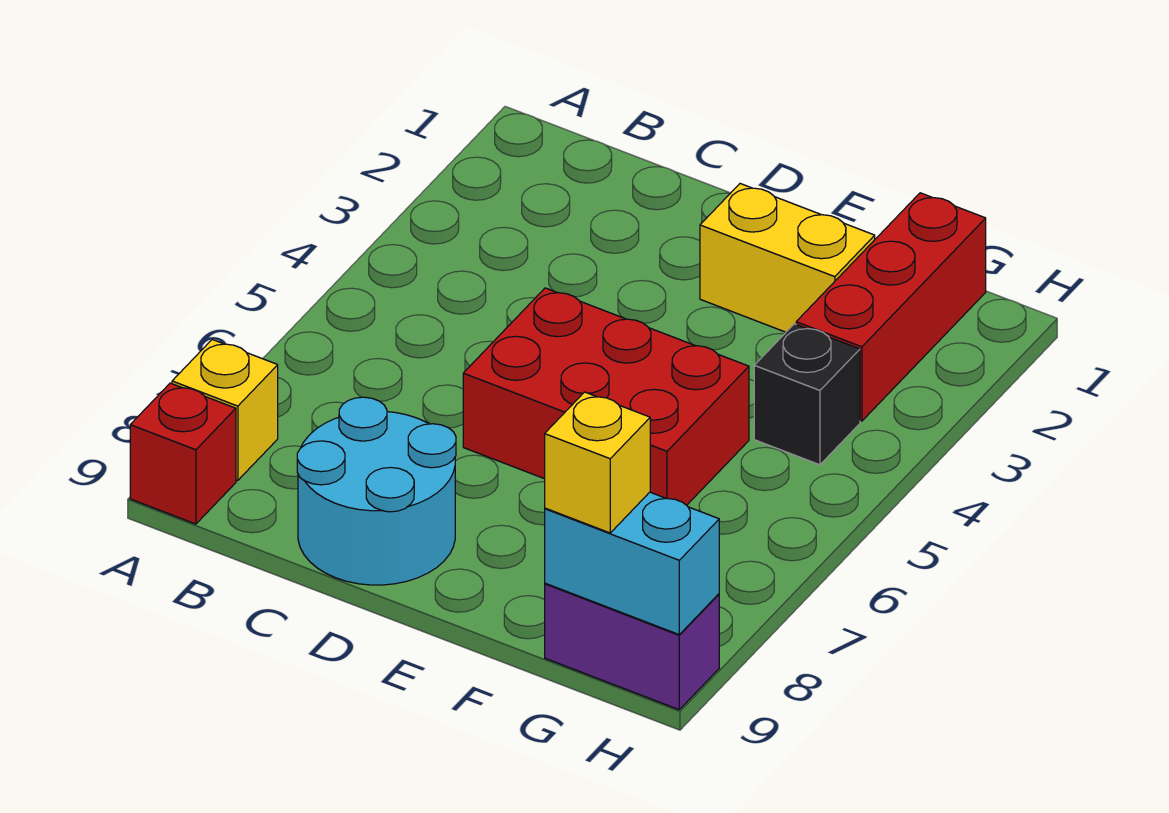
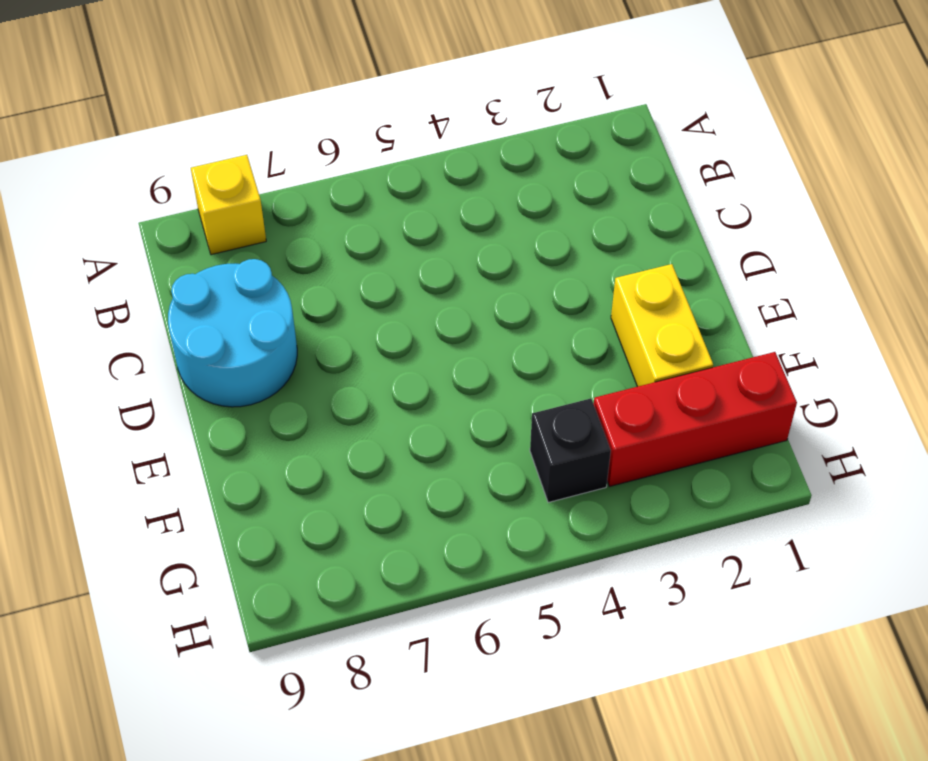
none -> red 1x1 brick [130,383,236,524]
none -> red 2x3 brick [463,288,749,505]

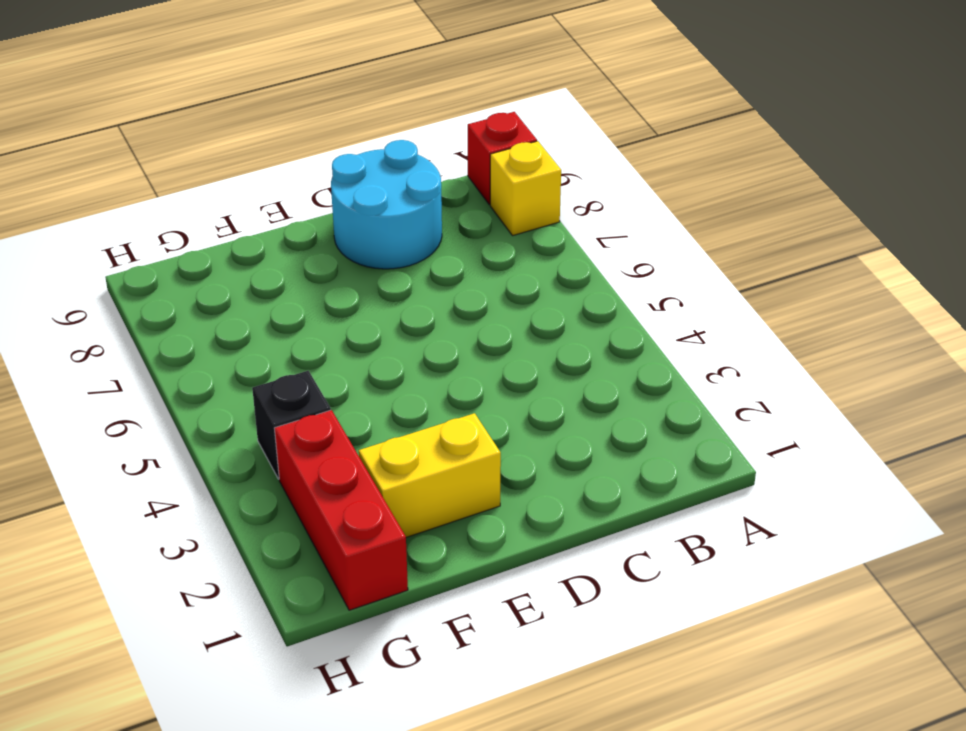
none -> red 2x3 brick [463,288,749,505]
none -> purple 1x2 brick [545,583,719,710]

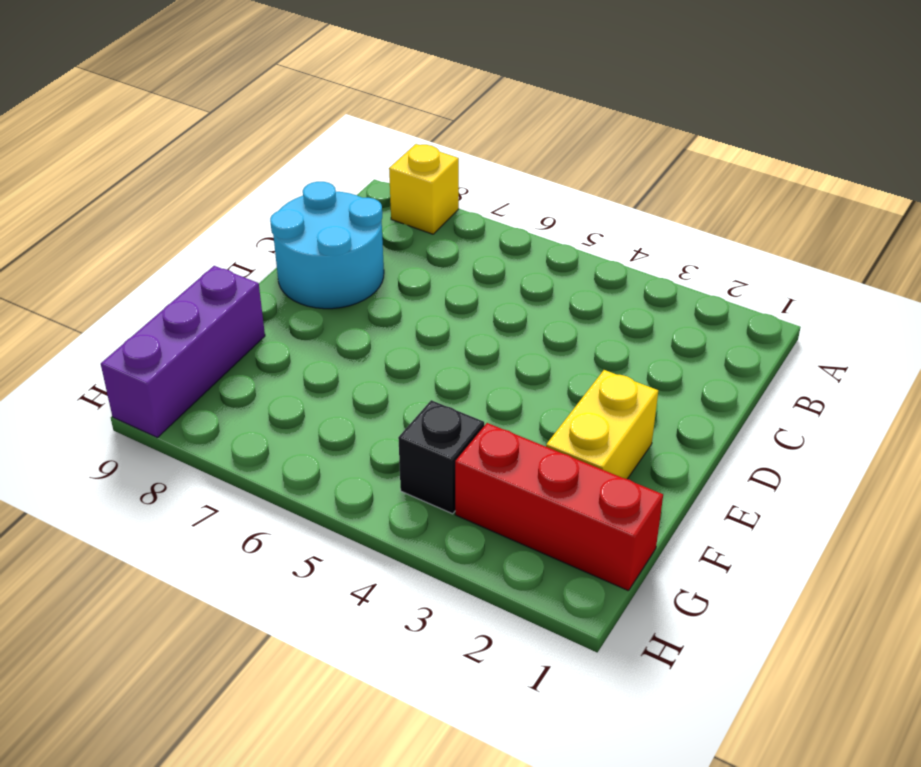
purple 1x3 brick [101,266,265,437] -> purple 1x2 brick [545,583,719,710]
none -> red 1x1 brick [130,383,236,524]
none -> red 2x3 brick [463,288,749,505]

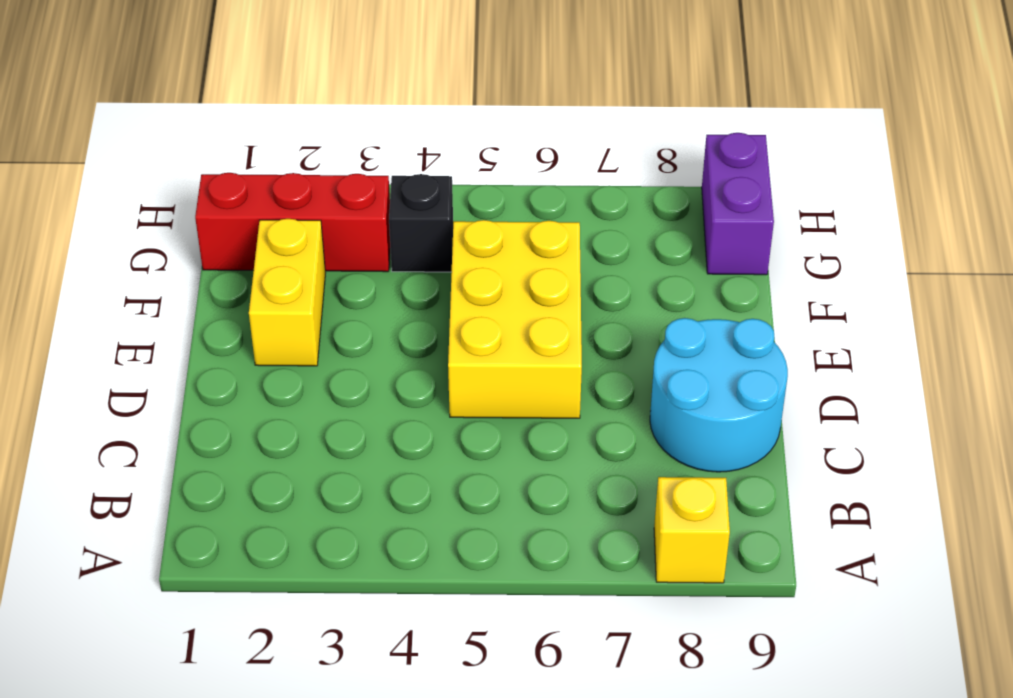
yellow 2x3 brick [448,220,582,418] -> red 2x3 brick [463,288,749,505]
none -> red 1x1 brick [130,383,236,524]
none -> cyan 1x2 brick [545,492,719,634]

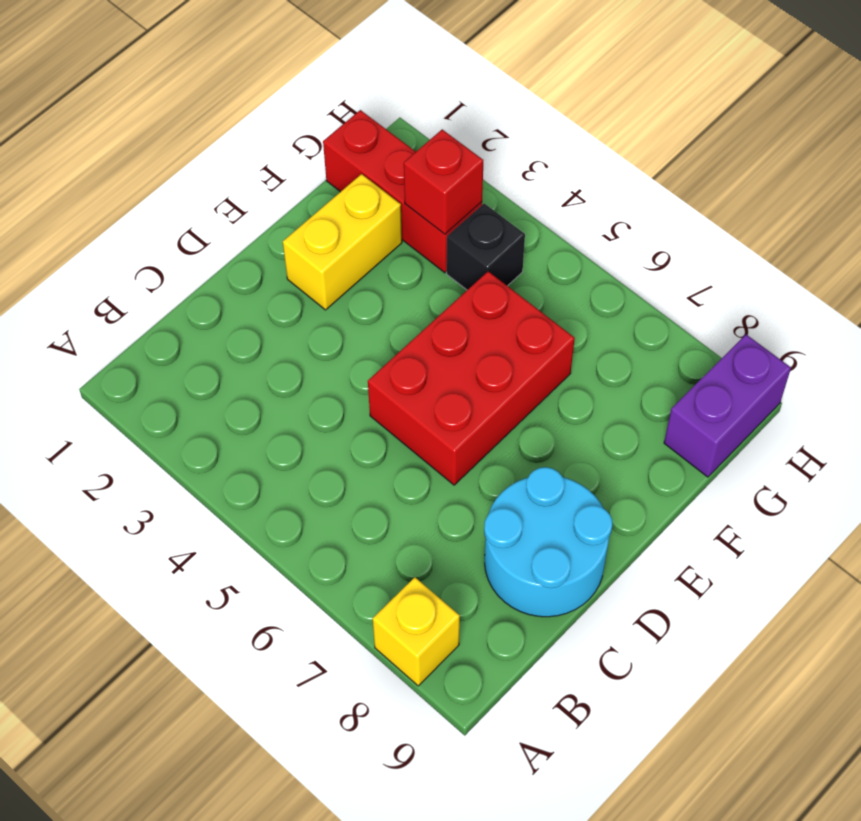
red 1x1 brick [404,130,483,234] -> red 1x1 brick moved to [130,383,236,524]
none -> cyan 1x2 brick [545,492,719,634]
none -> yellow 1x1 brick [545,392,650,533]

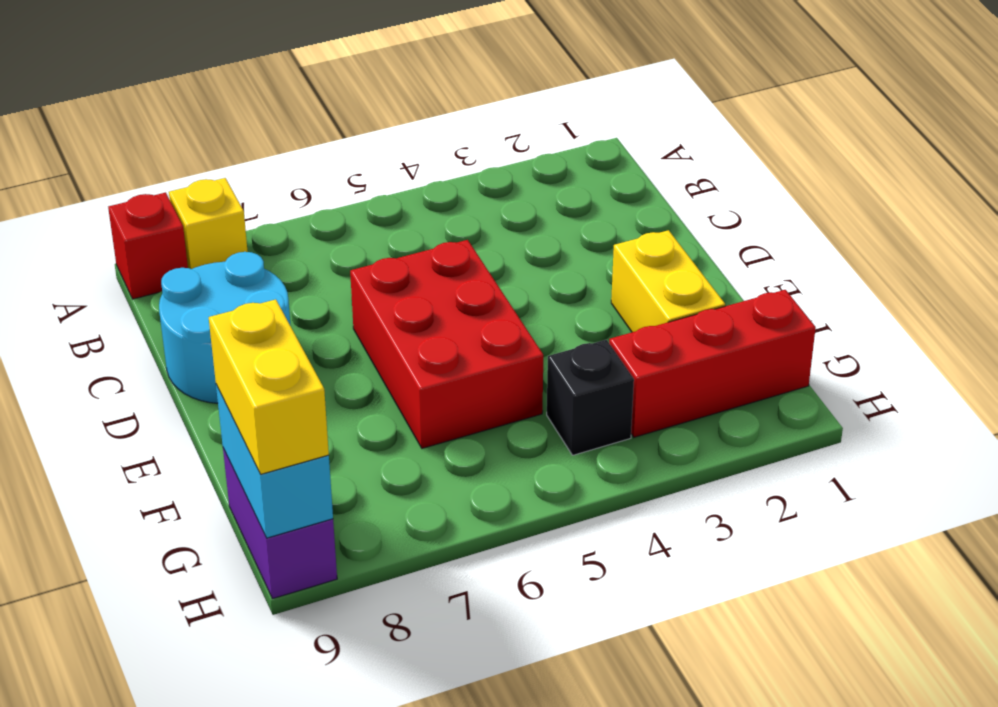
yellow 1x2 brick [209,299,329,474] -> yellow 1x1 brick [545,392,650,533]

